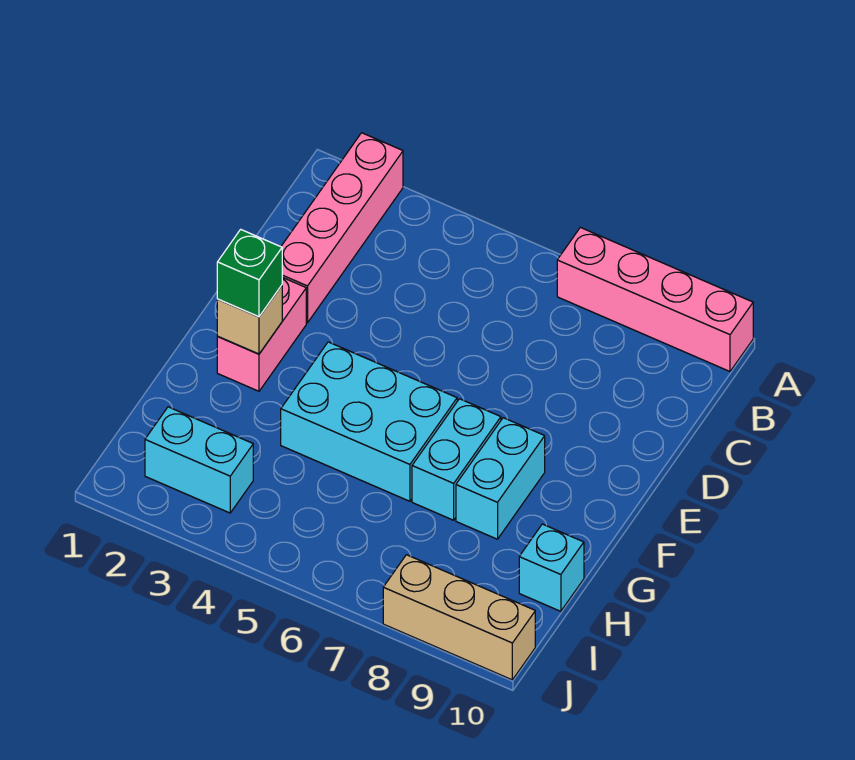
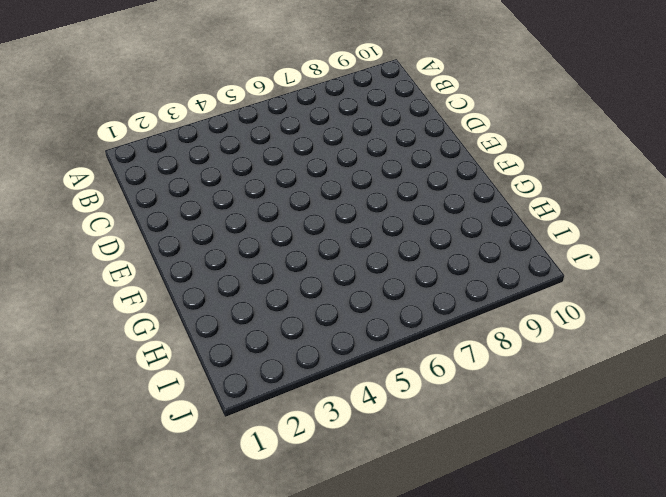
none -> pink 1x4 brick [281,133,403,323]
none -> pink 1x4 brick [557,227,753,371]

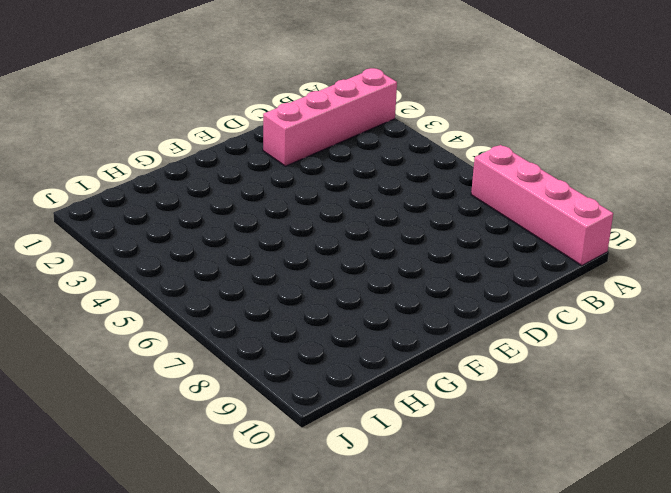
none -> pink 1x2 brick [217,277,306,391]
none -> cyan 2x3 brick [281,342,457,501]

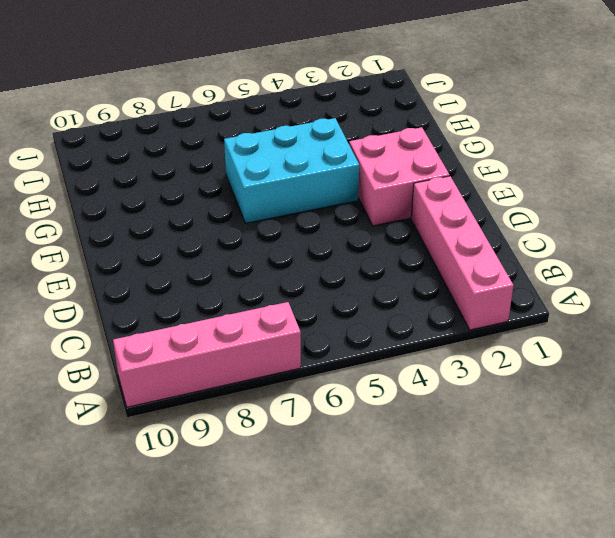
pink 2x2 brick [349,127,450,226] -> pink 1x2 brick [217,277,306,391]
none -> cyan 1x2 brick [412,399,501,520]
none -> cyan 1x2 brick [456,418,545,539]

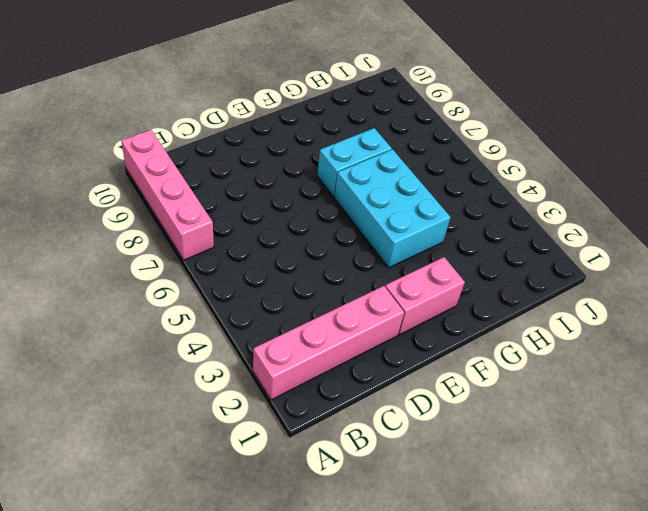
none -> cyan 1x2 brick [456,418,545,539]
none -> cyan 1x1 brick [519,524,584,611]

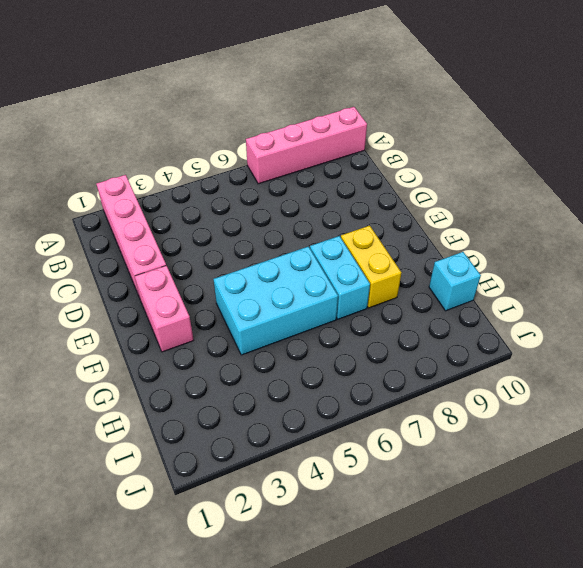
yellow 1x2 brick [341,226,401,308] -> cyan 1x2 brick [456,418,545,539]
none -> cyan 1x2 brick [145,407,253,513]
none -> tan 1x3 brick [383,555,535,680]

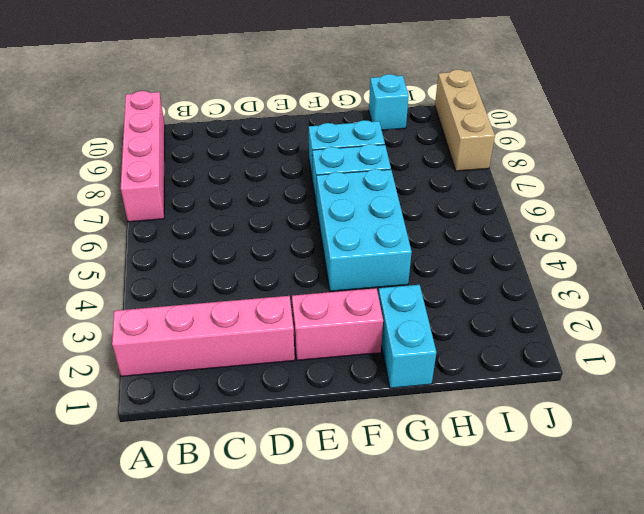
cyan 1x2 brick [378,285,436,388] -> cyan 1x2 brick moved to [145,407,253,513]
none -> tan 1x1 brick [217,285,282,354]
none -> green 1x1 brick [217,229,282,317]

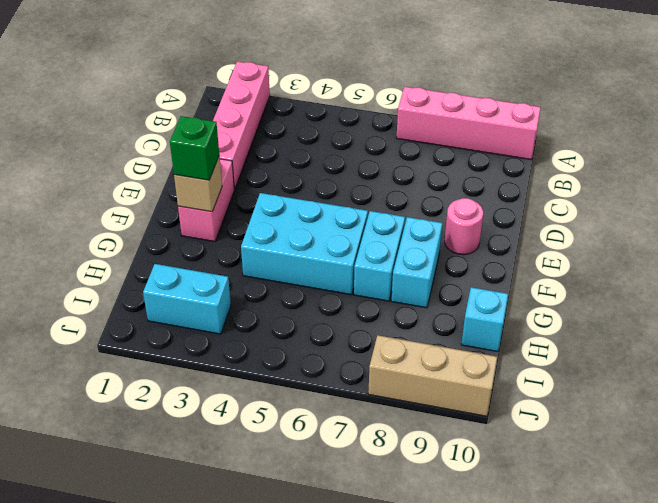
pink 1x1 round brick [445,198,483,255] -> none

